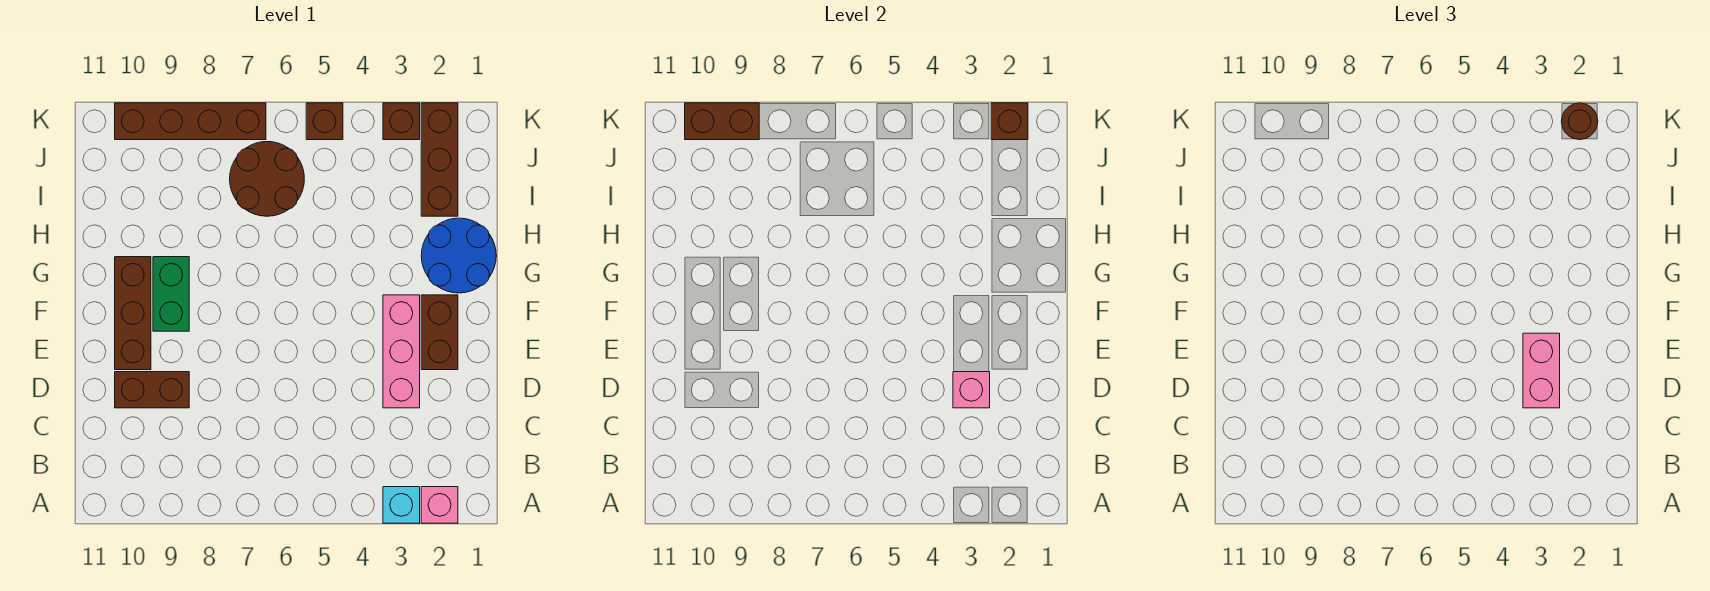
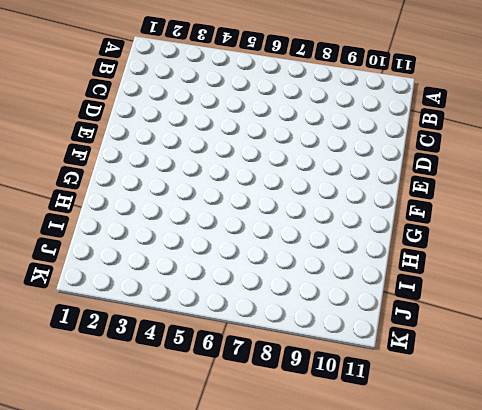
none -> pink 1x1 brick [421,487,458,523]
none -> cyan 1x1 brick [383,487,420,523]
none -> pink 1x3 brick [383,295,420,408]

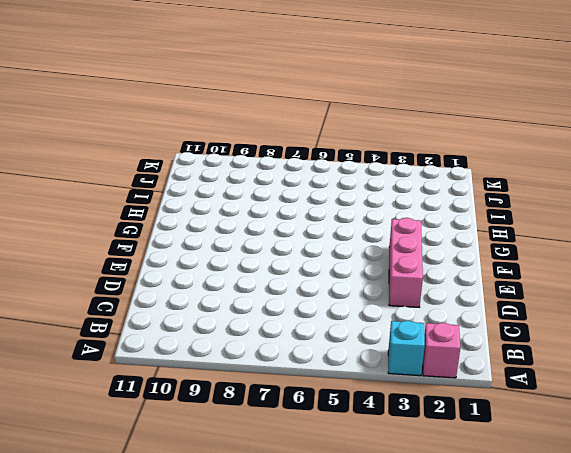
none -> brown 1x2 brick [115,372,189,408]
none -> brown 1x2 brick [421,295,458,370]
none -> brown 1x3 brick [115,257,151,370]

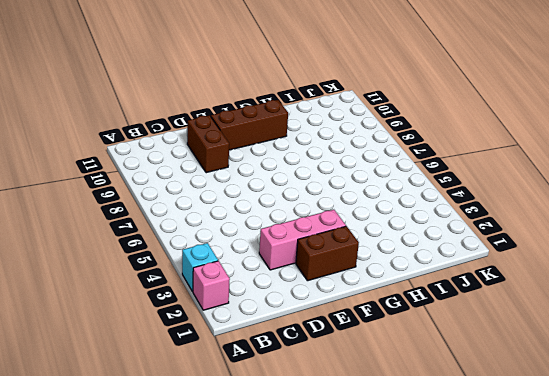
none -> green 1x2 brick [153,257,189,331]
none -> blue 2x2 round brick [421,218,496,293]
none -> brown 1x3 brick [421,103,458,216]

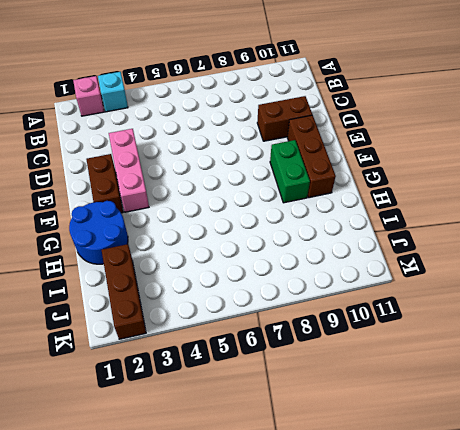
none -> brown 2x2 round brick [230,142,304,216]
none -> brown 1x1 brick [383,103,420,140]
none -> brown 1x1 brick [306,103,343,140]

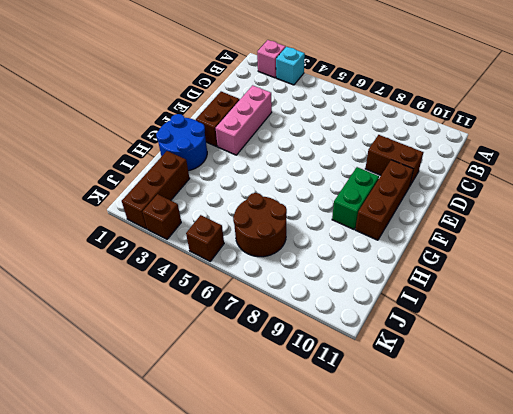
none -> brown 1x4 brick [115,103,266,140]
none -> pink 1x1 brick [953,372,990,408]
none -> brown 1x1 brick [991,103,1028,140]

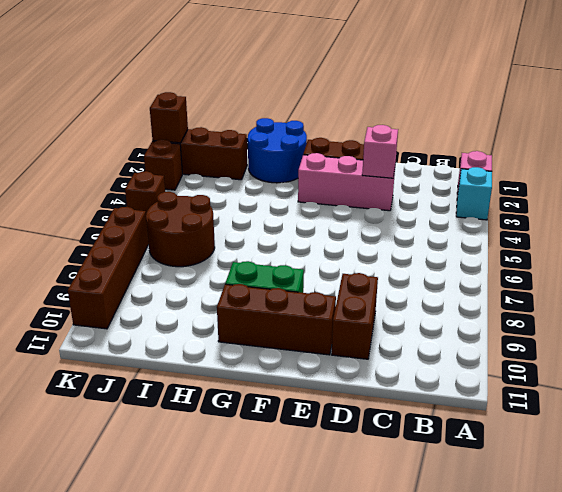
none -> brown 1x2 brick [685,103,759,140]
none -> pink 1x2 brick [1523,333,1560,408]
none -> brown 1x1 round brick [1561,103,1598,140]

